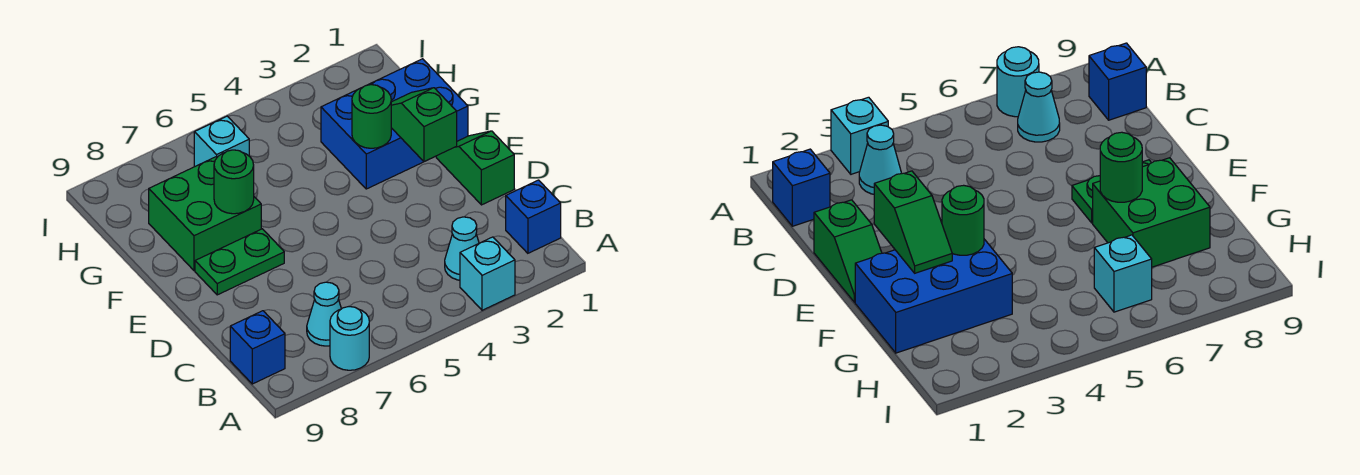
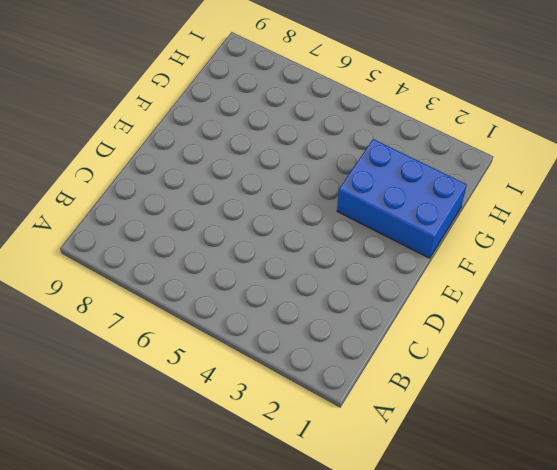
none -> cyan 1x1 brick [460,237,515,310]
none -> cyan 1x1 round brick [330,307,369,370]
none -> blue 1x1 brick [506,180,561,253]

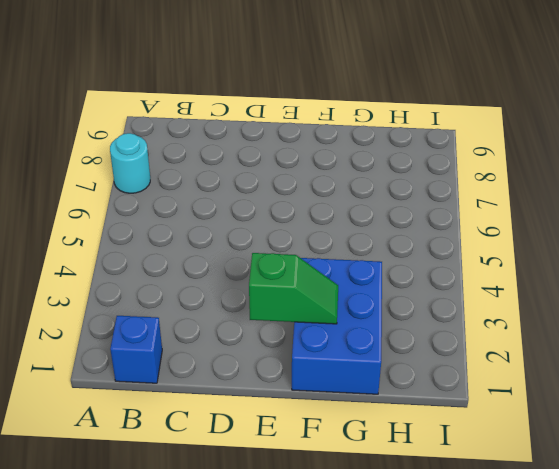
none -> cyan 1x1 brick [460,237,515,310]
none -> cyan 1x1 cone [445,217,479,280]
none -> cyan 1x1 cone [307,282,341,346]

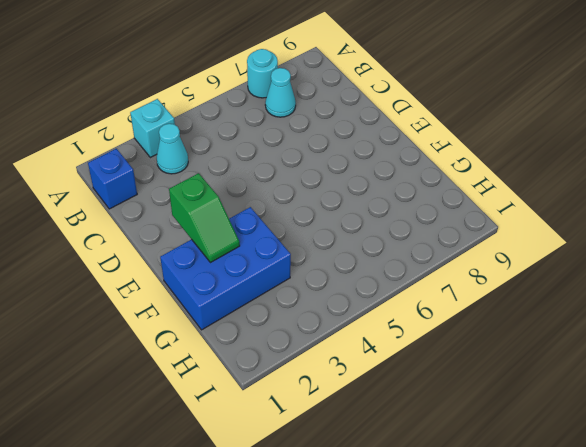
none -> blue 1x1 brick [230,311,285,384]
none -> green 1x2 slope [436,131,514,205]
none -> green 1x2 plate [195,229,284,295]

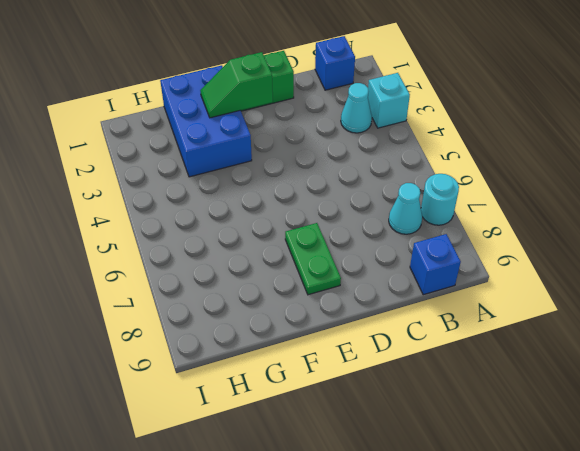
none -> green 2x2 brick [149,157,261,271]
none -> cyan 1x1 brick [194,116,249,167]
none -> green 1x1 round brick [352,85,391,148]

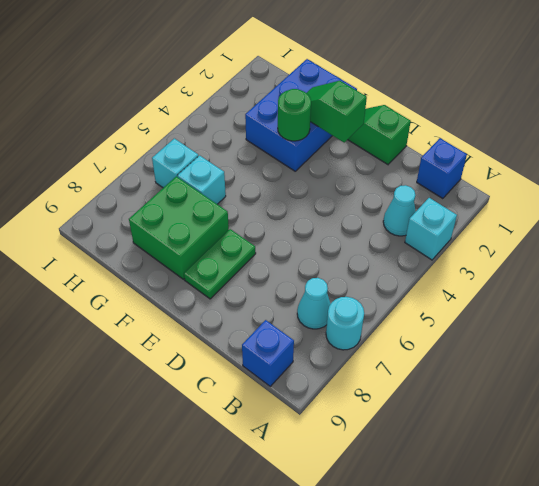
cyan 1x1 brick [177,155,226,204] -> none
none -> green 1x1 round brick [214,150,254,214]

